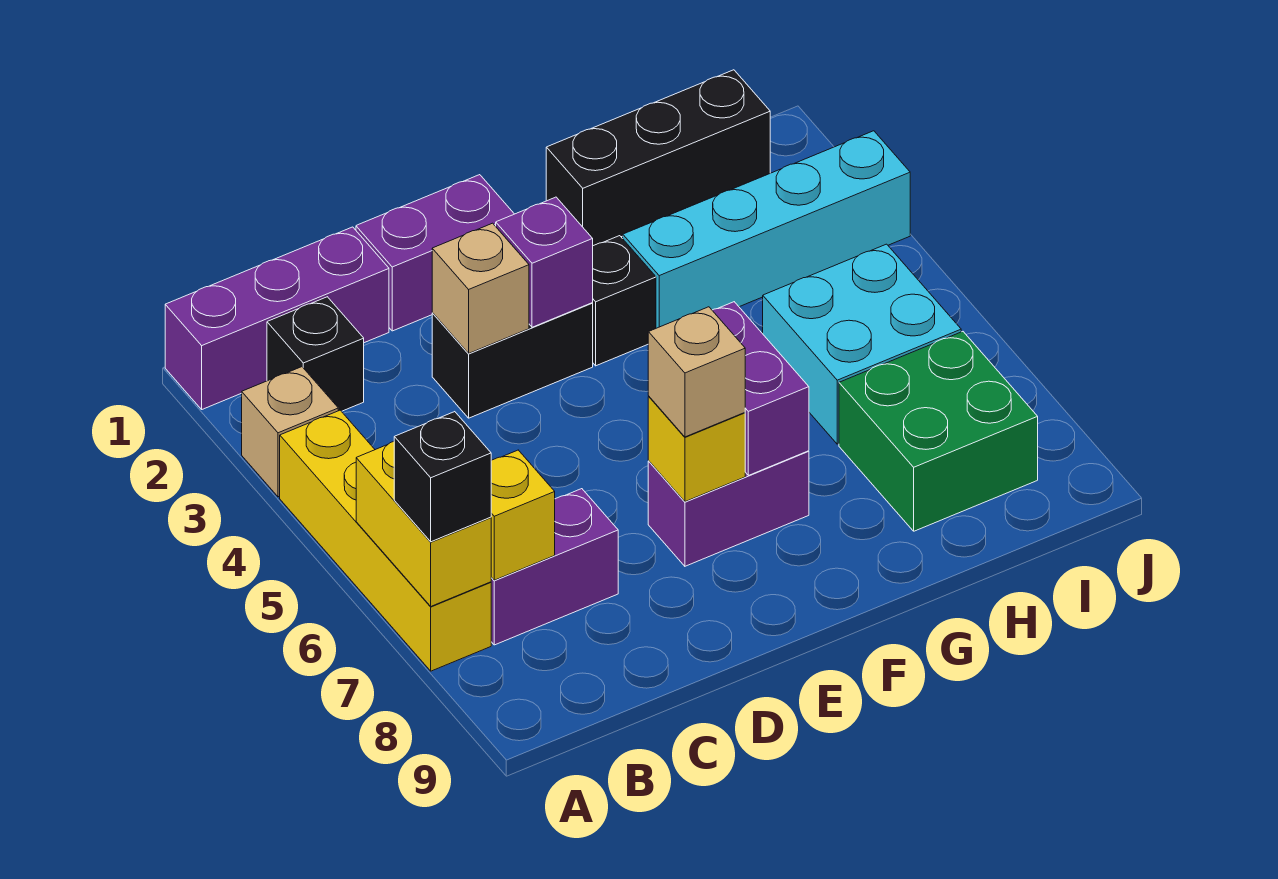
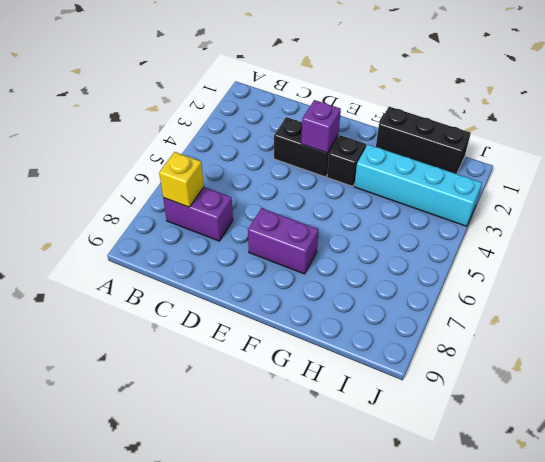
none -> purple 1x3 brick [165,227,389,409]
none -> tan 1x1 brick [242,367,338,497]
none -> yellow 1x4 brick [280,410,491,671]

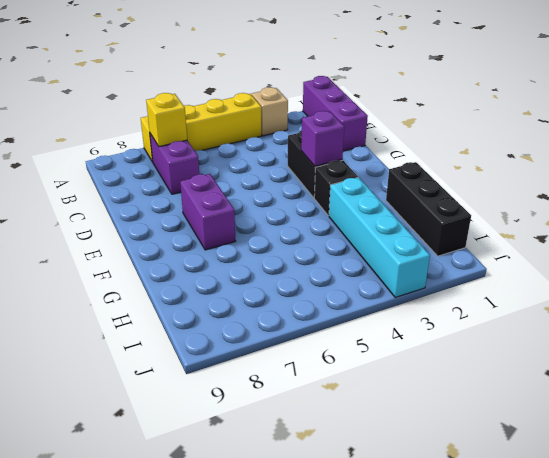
none -> black 1x1 brick [267,297,364,411]
none -> purple 1x2 brick [356,175,514,331]
none -> cyan 2x2 brick [763,244,961,444]

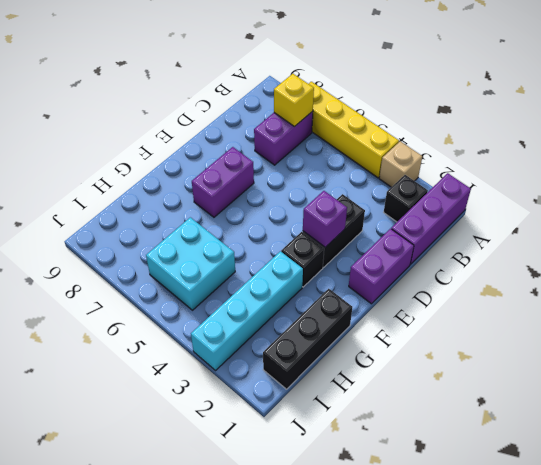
none -> green 2x2 brick [839,332,1038,531]
none -> yellow 1x2 brick [356,441,491,606]
none -> tan 1x1 brick [432,223,529,353]

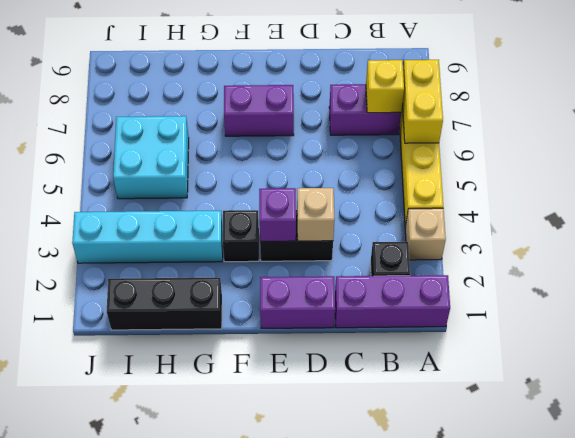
none -> green 2x2 brick [839,332,1038,531]
none -> yellow 1x1 brick [648,397,745,502]
none -> purple 1x2 brick [712,302,809,475]

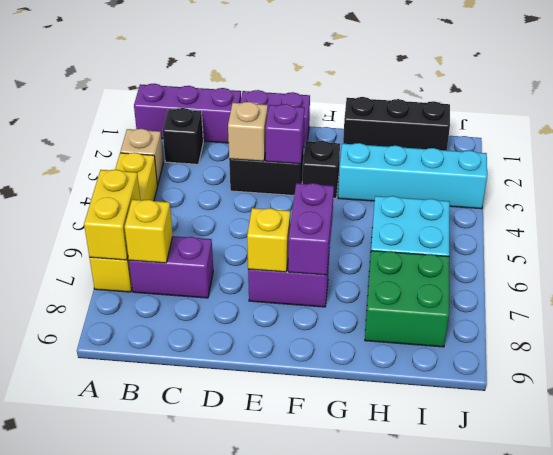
none -> black 1x1 brick [394,412,491,542]
none -> tan 1x1 brick [648,307,745,437]

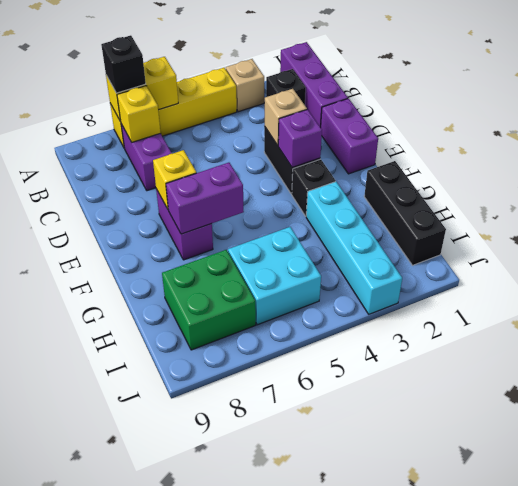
none -> tan 1x1 brick [648,307,745,437]

